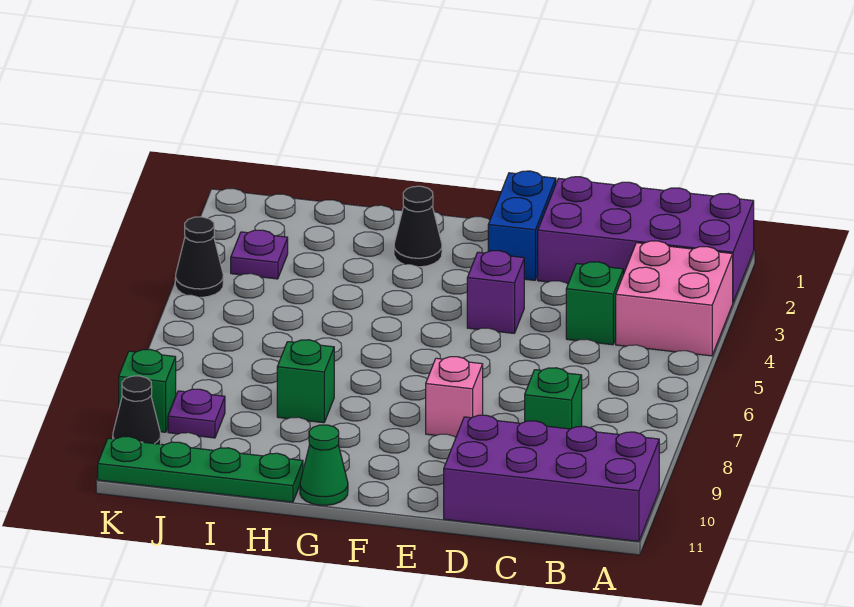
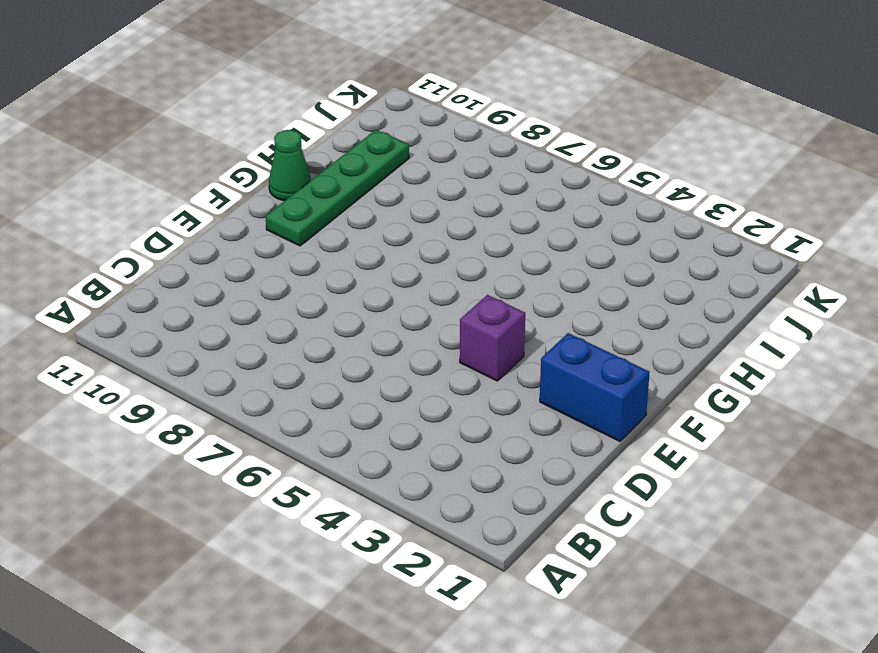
green 1x4 plate [266,130,409,246] -> green 1x4 plate moved to [98,437,303,502]
none -> purple 2x4 brick [538,177,754,302]
none -> pink 2x2 brick [616,241,733,356]
none -> purple 2x4 brick [444,415,659,541]

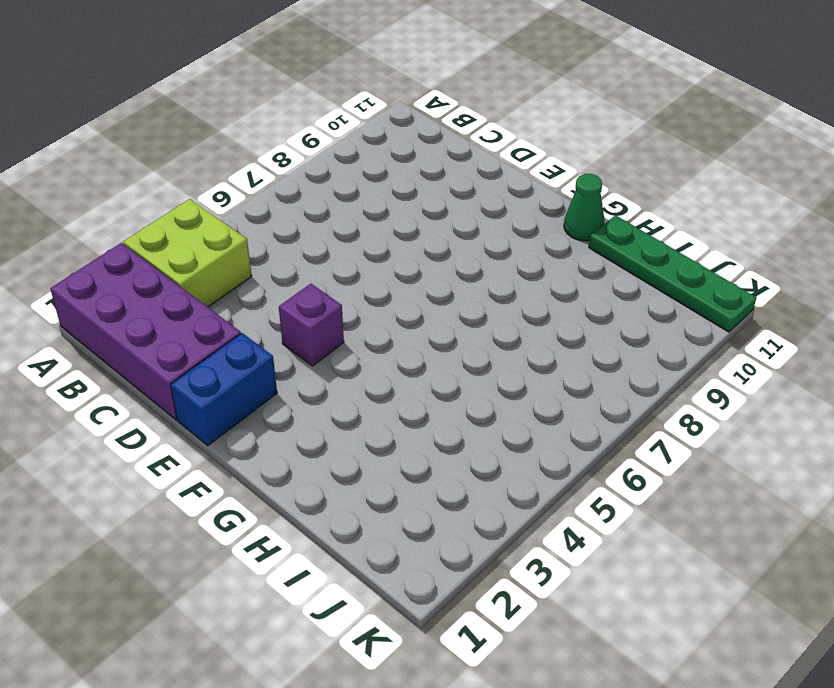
lime 2x2 brick [123,199,252,307] -> pink 2x2 brick [616,241,733,356]
none -> purple 2x4 brick [444,415,659,541]
none -> green 1x1 brick [566,262,623,345]
none -> green 1x1 brick [525,368,582,429]

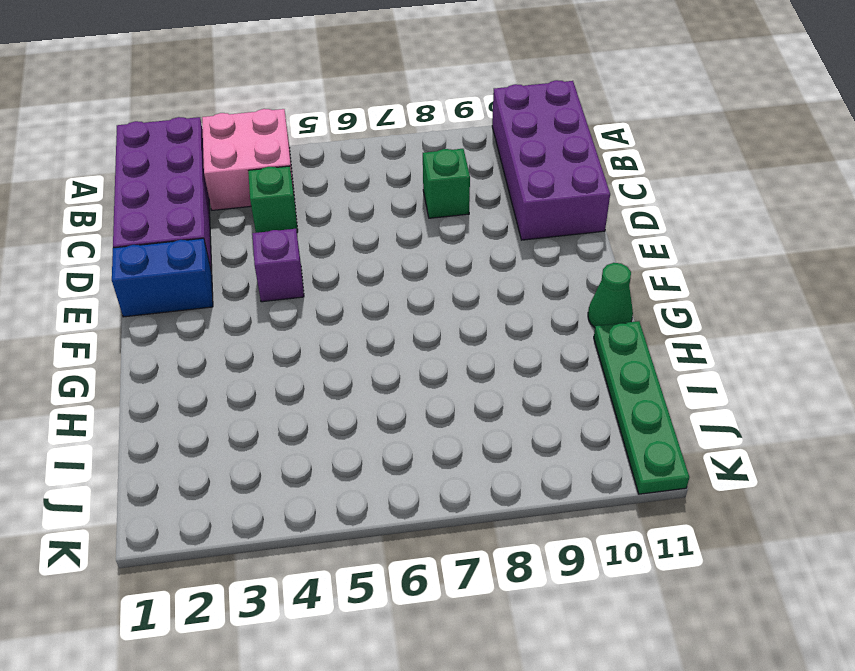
none -> pink 1x1 brick [426,357,483,438]
none -> black 1x1 cone [394,186,442,267]
none -> green 1x1 brick [277,340,334,423]

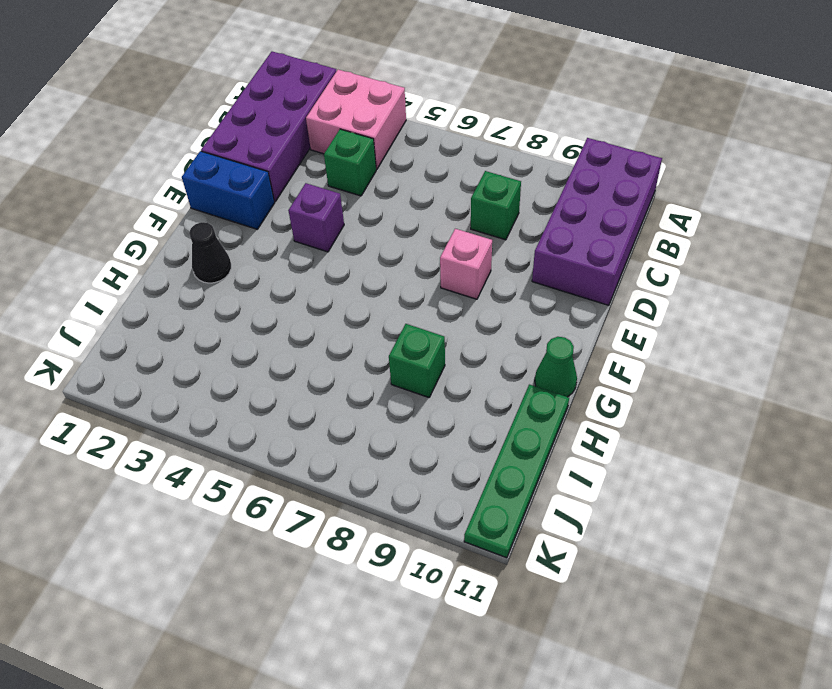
none -> purple 1x1 plate [231,230,288,279]
none -> purple 1x1 plate [168,389,225,438]
none -> black 1x1 cone [175,217,223,297]

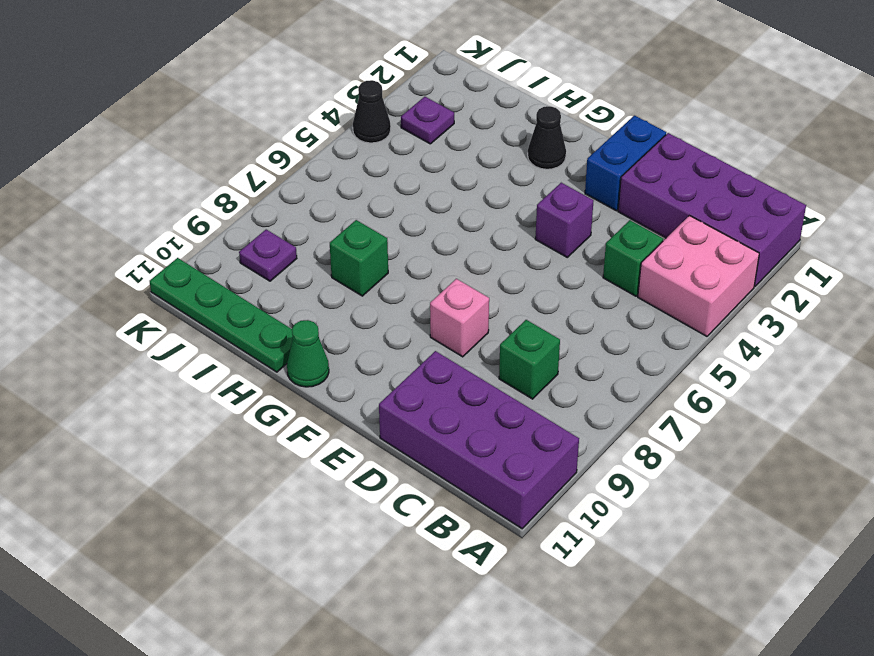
none -> green 1x1 brick [119,350,176,432]
none -> black 1x1 cone [113,376,161,444]

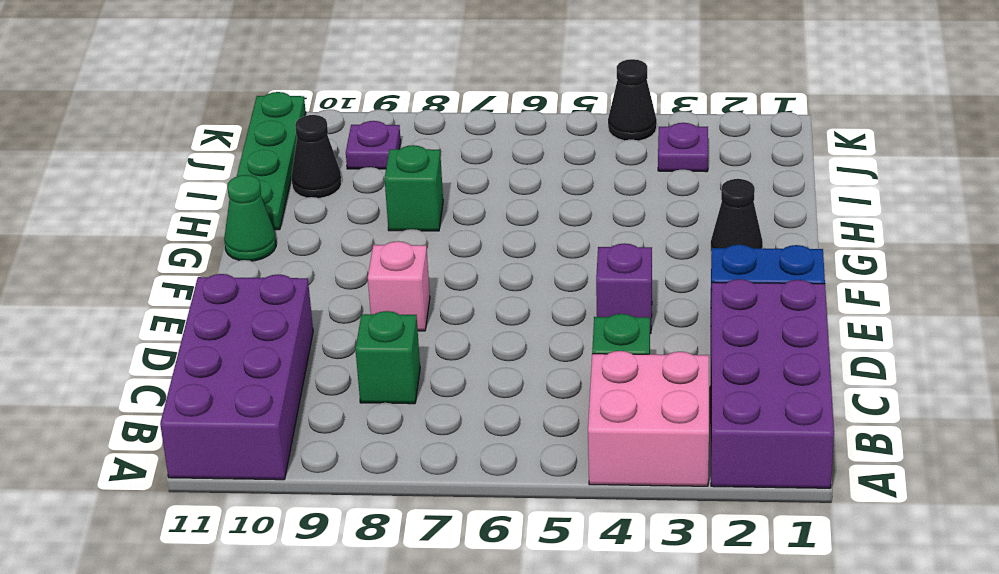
black 1x1 cone [291,115,342,198] -> black 1x1 cone moved to [113,376,161,444]
none -> green 1x1 brick [119,350,176,432]

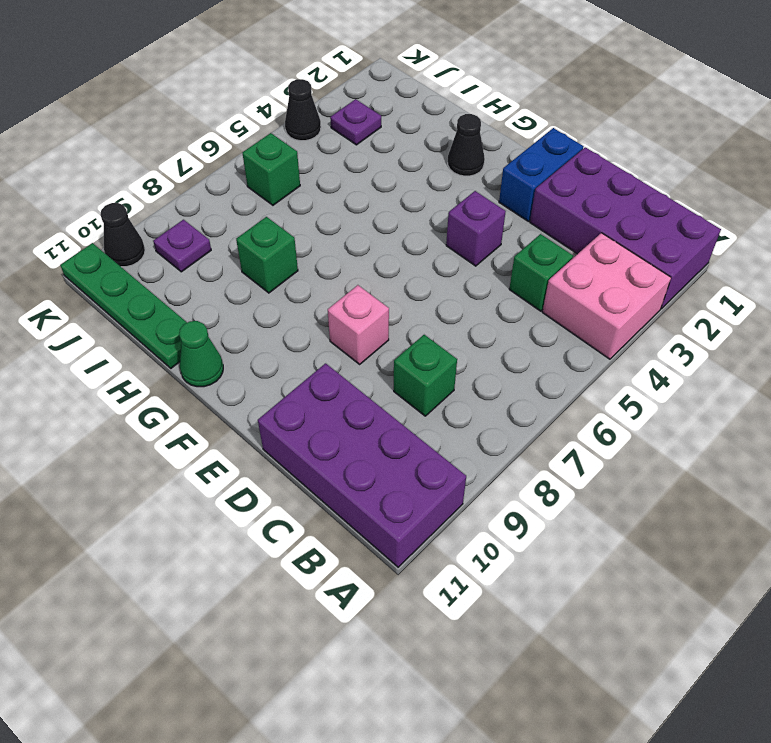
green 1x1 brick [242,133,300,205] -> green 1x1 brick moved to [119,350,176,432]

